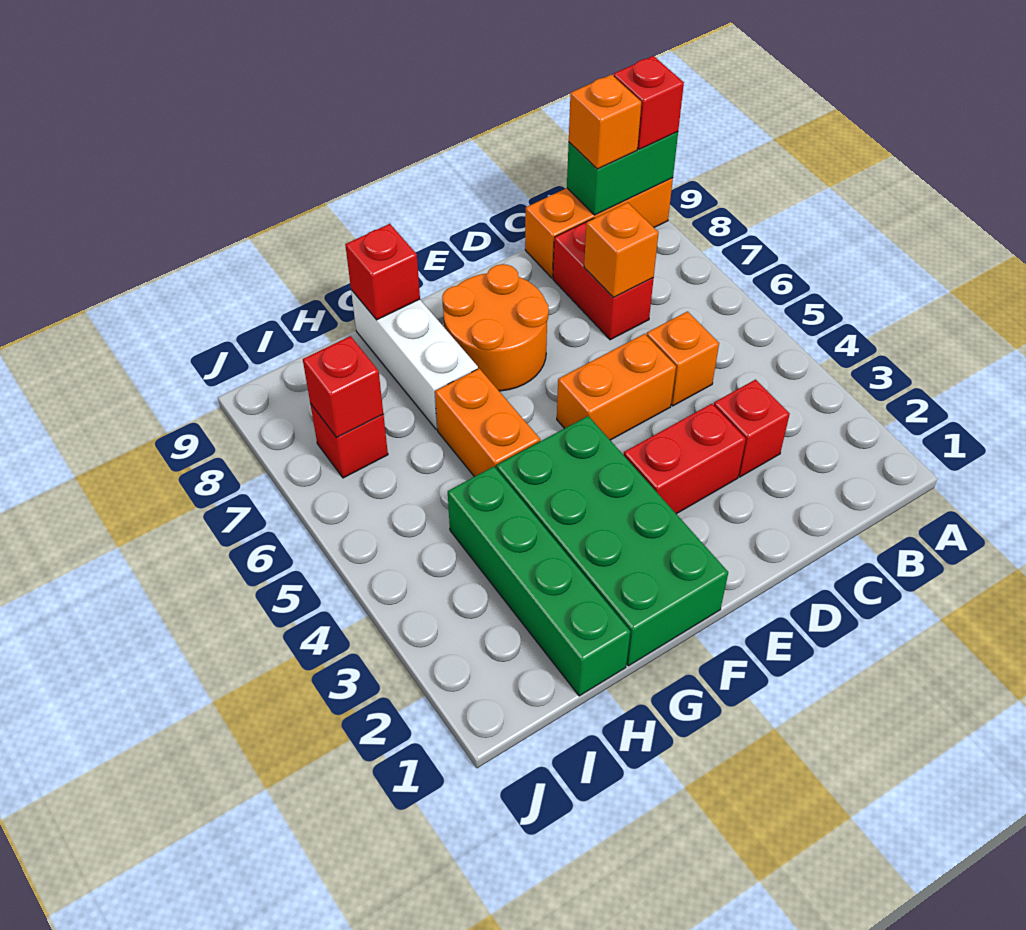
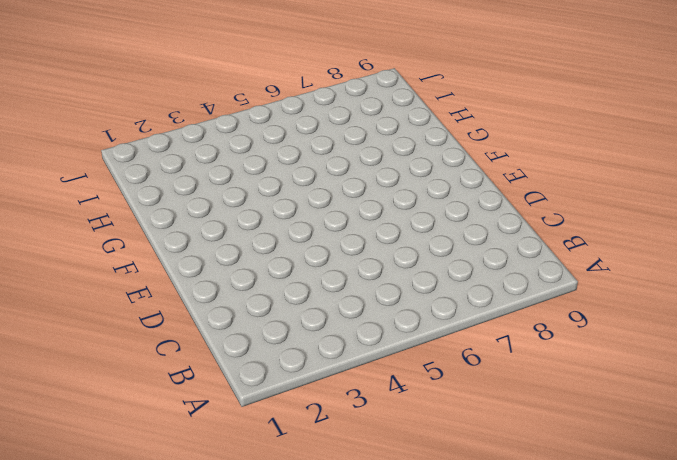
none -> orange 1x3 brick [525,178,673,278]
none -> red 1x1 brick [714,380,790,477]
none -> orange 1x1 brick [646,312,719,406]

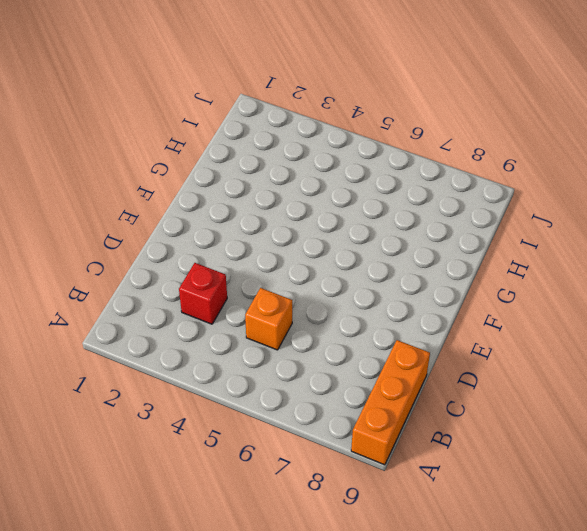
none -> red 1x2 brick [553,218,654,340]
none -> red 1x2 brick [624,404,746,514]
none -> orange 1x2 brick [557,334,676,440]

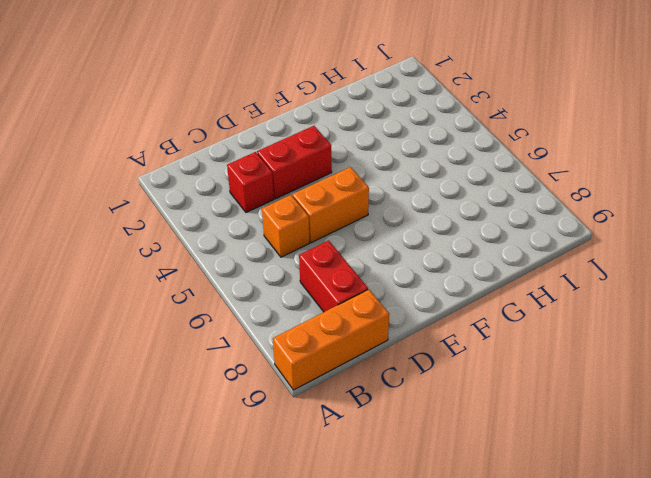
none -> orange 2x2 round brick [442,264,549,391]
none -> green 2x4 brick [496,416,728,666]
none -> orange 1x2 brick [435,368,540,477]

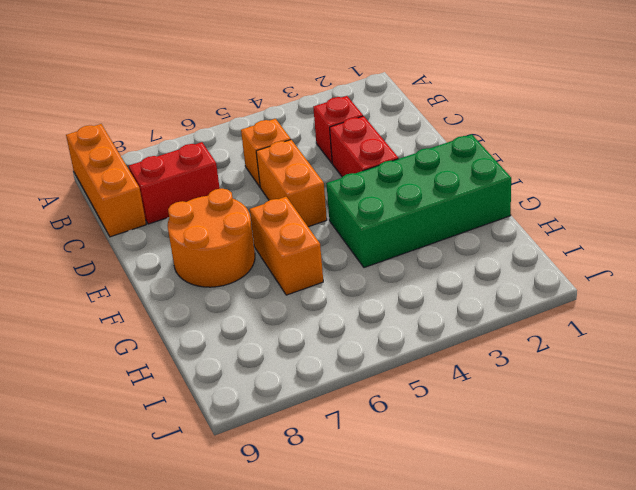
orange 1x2 brick [250,197,323,295] -> orange 1x2 brick turned to [435,368,540,477]
none -> white 1x3 brick [351,290,478,430]
none -> green 1x4 brick [448,467,630,696]
none -> red 1x1 brick [310,404,388,478]

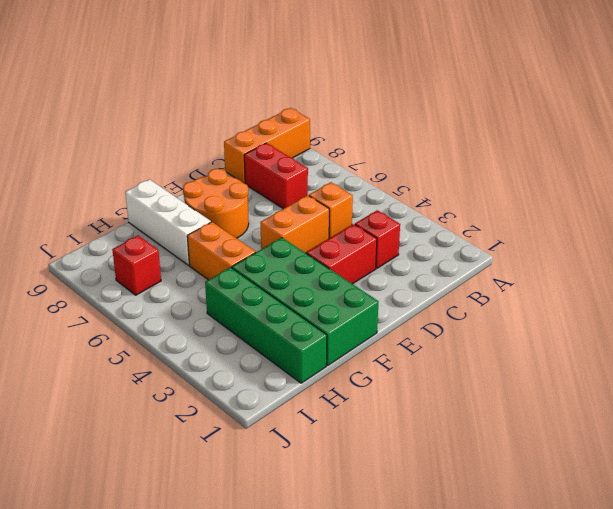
none -> green 1x2 brick [567,132,678,215]
none -> orange 1x1 brick [584,203,659,297]
none -> red 1x1 brick [345,224,420,320]

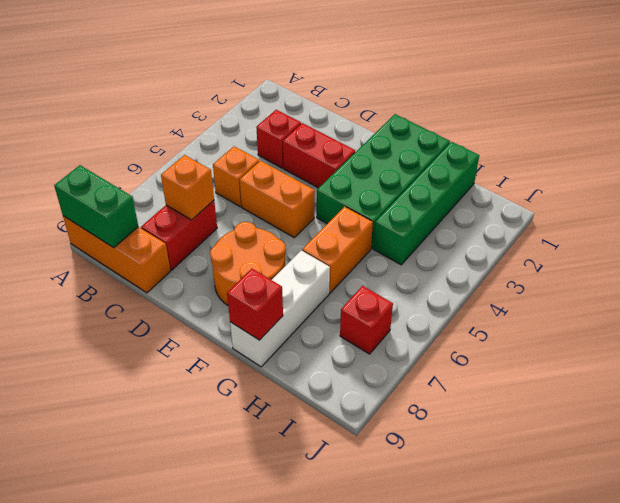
none -> red 1x1 brick [303,336,383,438]
none -> red 1x1 brick [613,56,684,149]
none -> orange 1x1 brick [569,75,641,169]

